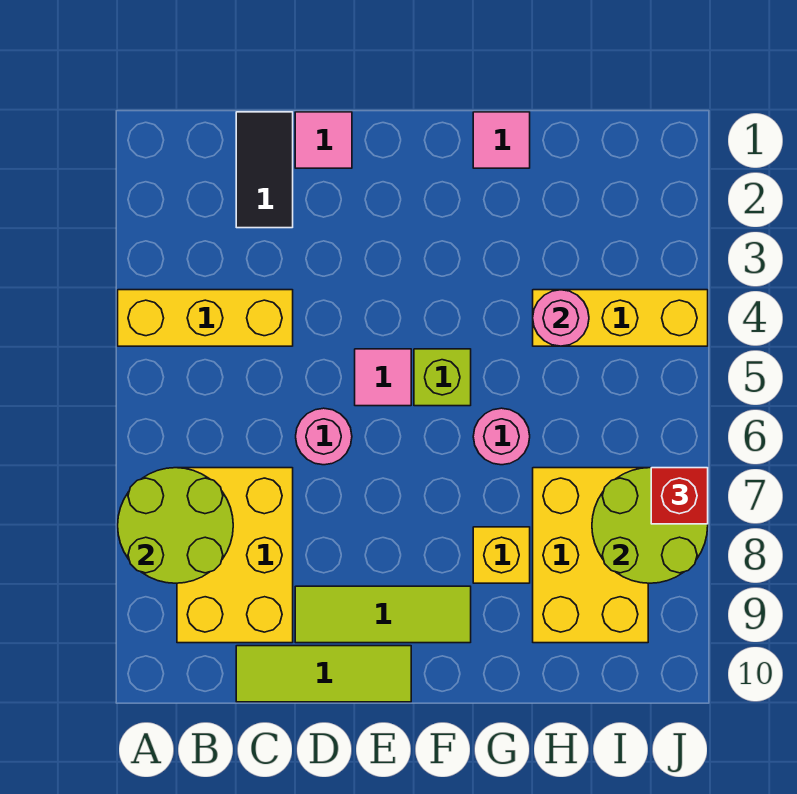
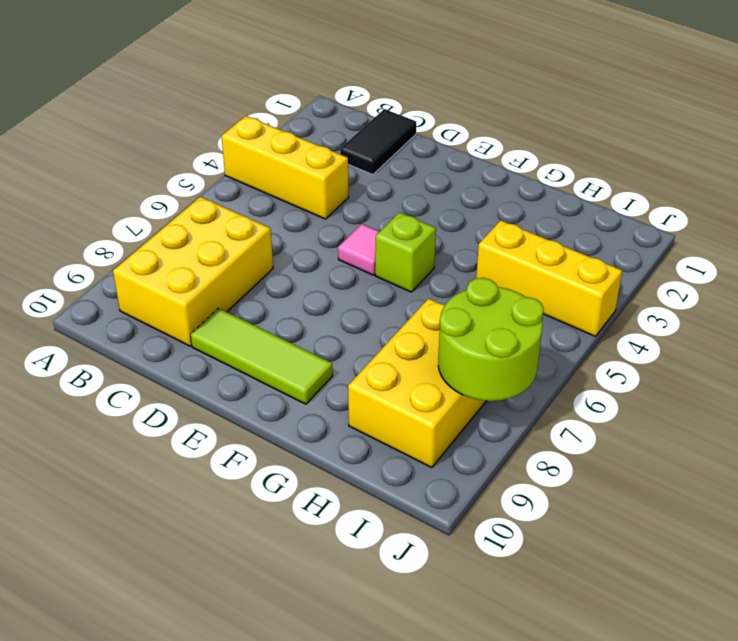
none -> lime 1x3 tile [236,646,411,702]
none -> pink 1x1 tile [295,112,352,168]
none -> pink 1x1 round brick [296,408,352,465]

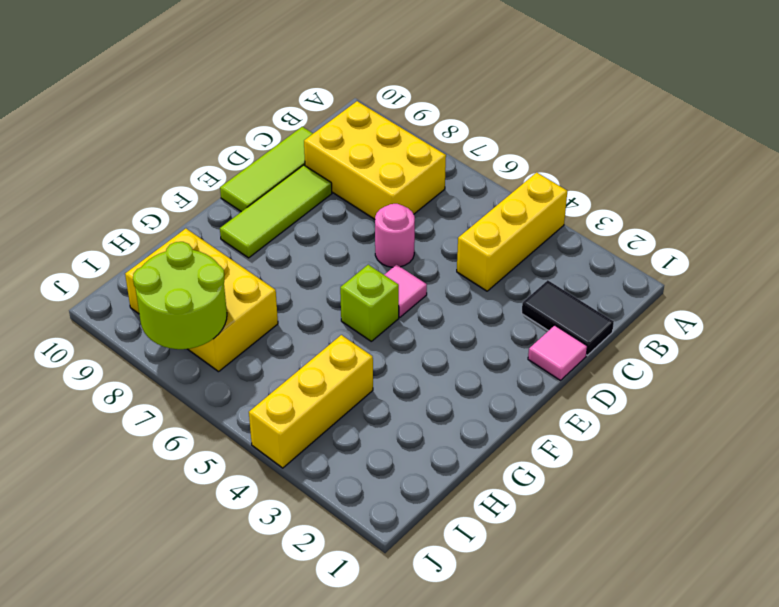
none -> pink 1x1 tile [473,112,530,168]
none -> pink 1x1 round brick [473,408,530,465]
none -> yellow 1x1 brick [473,527,530,583]

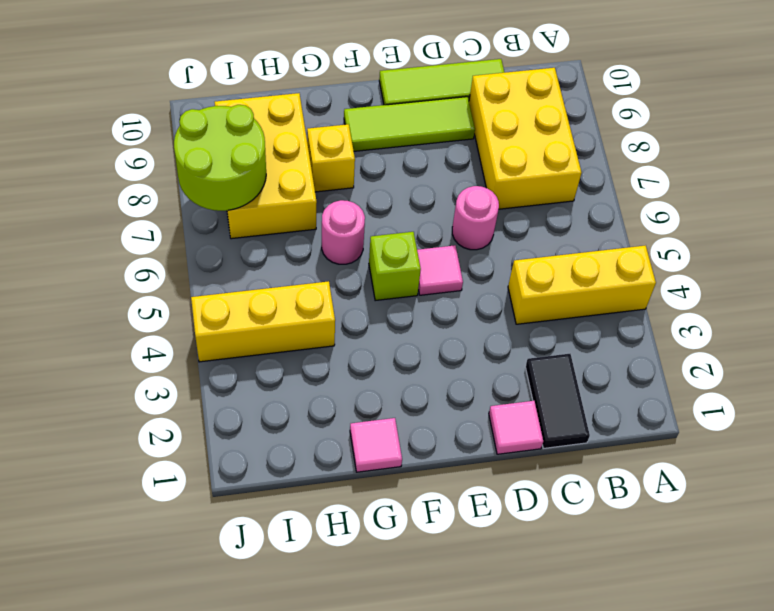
none -> lime 2x2 round brick [118,468,233,583]
none -> pink 1x1 round brick [533,290,589,346]
none -> red 1x1 brick [651,468,708,524]

